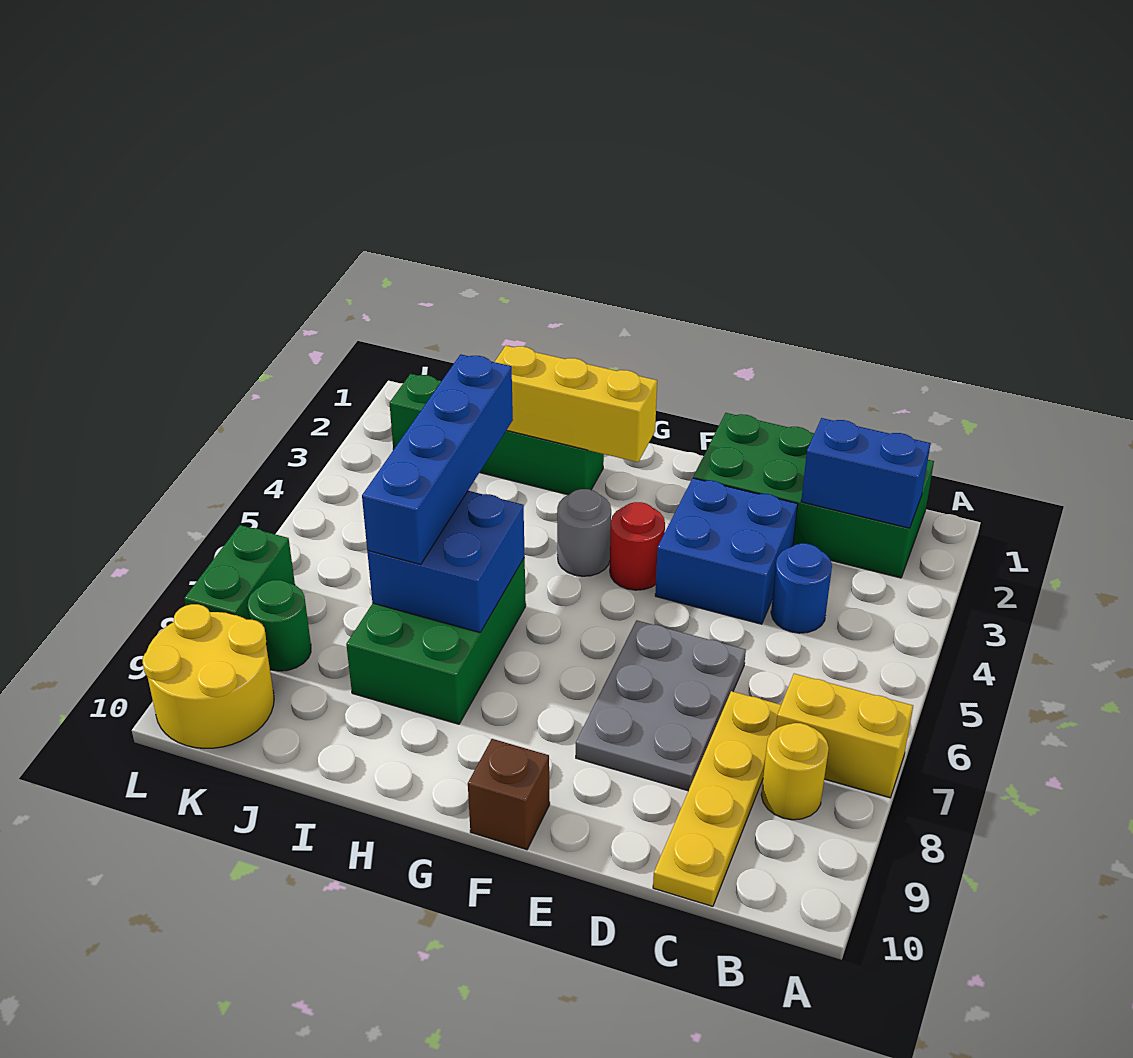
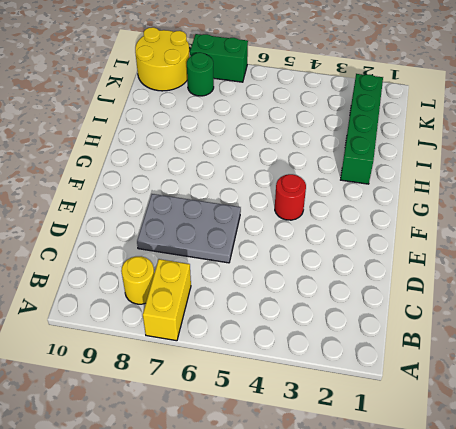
none -> green 2x4 brick [693,413,934,578]
none -> blue 1x1 round brick [771,543,832,633]
none -> yellow 1x4 plate [653,691,781,906]

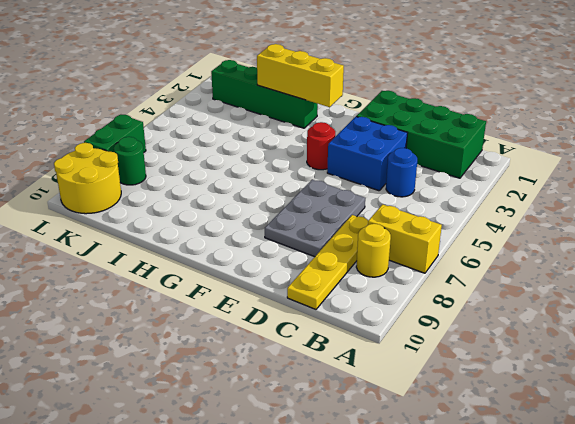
none -> brown 1x1 brick [468,739,550,850]
none -> grey 1x1 round brick [557,489,611,576]
none -> green 2x3 brick [346,558,526,724]

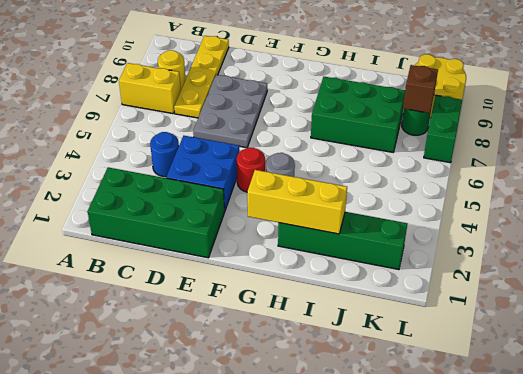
green 2x3 brick [311,77,405,152] -> green 2x3 brick turned to [346,558,526,724]
brown 1x1 brick [403,65,438,113] -> brown 1x1 brick moved to [468,739,550,850]
none -> blue 1x2 brick [801,418,931,528]
none -> blue 2x2 brick [367,491,525,632]
none -> blue 1x4 brick [362,354,513,565]

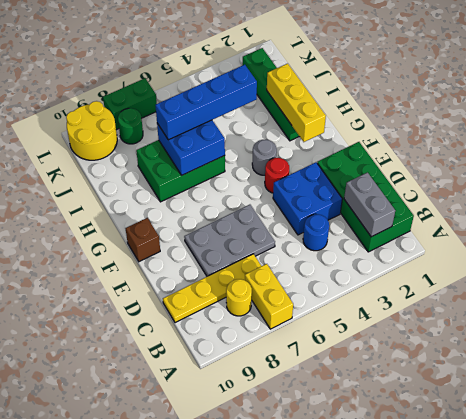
grey 1x2 brick [344,173,395,237] -> blue 1x2 brick [801,418,931,528]

